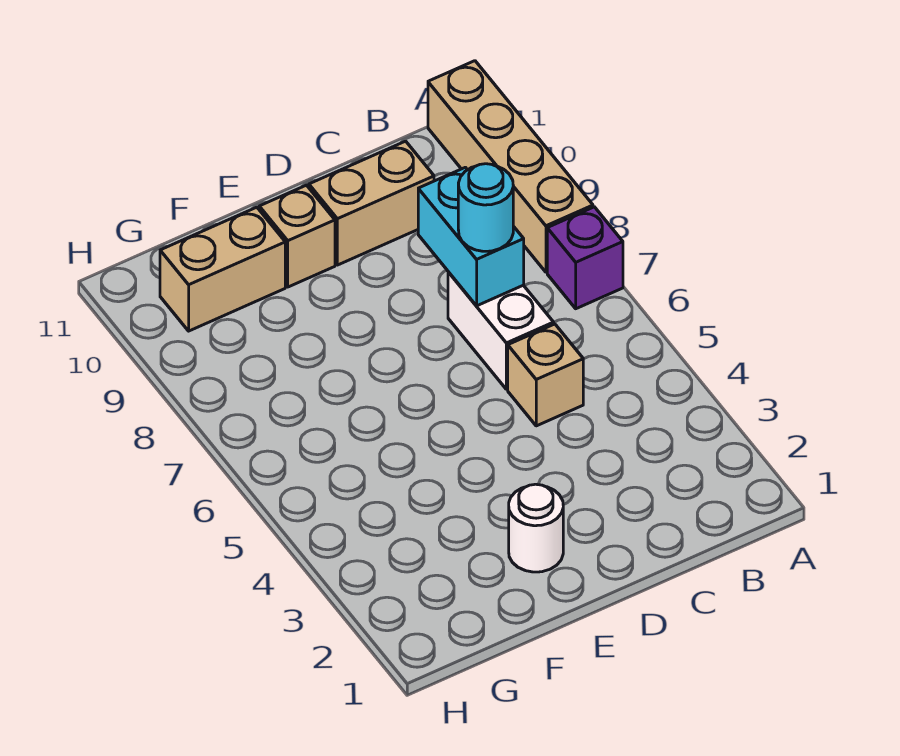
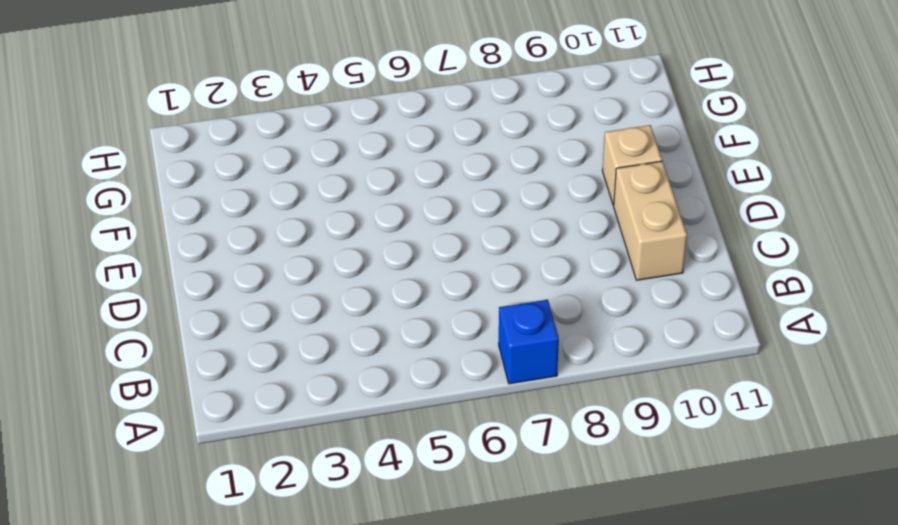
blue 1x1 brick [499,300,559,384] -> purple 1x1 brick [547,207,623,309]
none -> tan 1x4 brick [428,61,593,272]
none -> tan 1x1 brick [508,324,583,426]

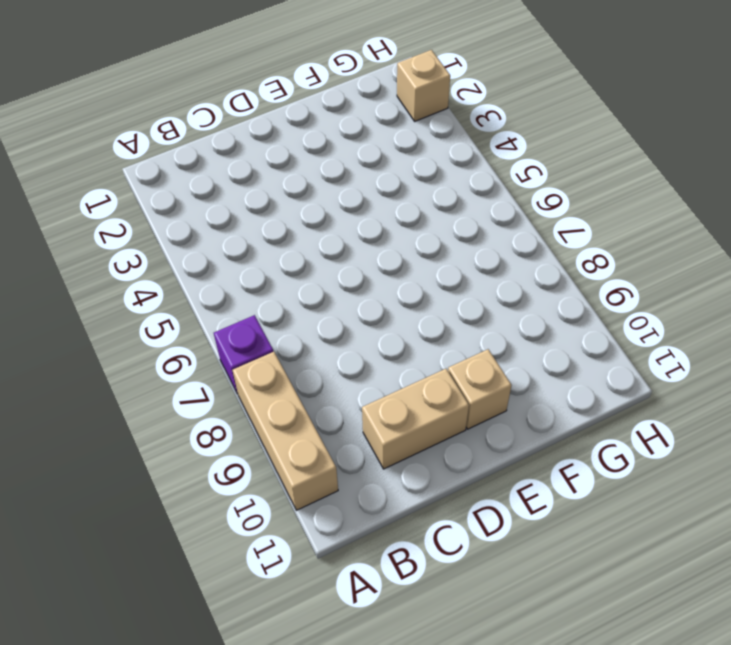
tan 1x3 brick [233,352,338,510] -> tan 1x4 brick [428,61,593,272]
tan 1x1 brick [397,50,450,121] -> tan 1x1 brick moved to [508,324,583,426]
none -> white 1x2 brick [448,272,554,389]
none -> white 1x1 round brick [509,484,563,572]

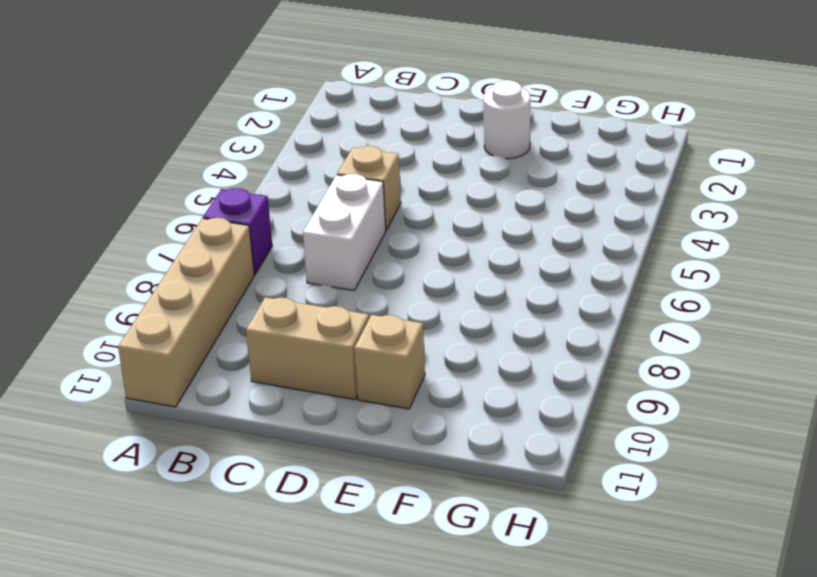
none -> tan 1x2 brick [160,207,285,331]
none -> cyan 1x2 brick [418,167,524,306]

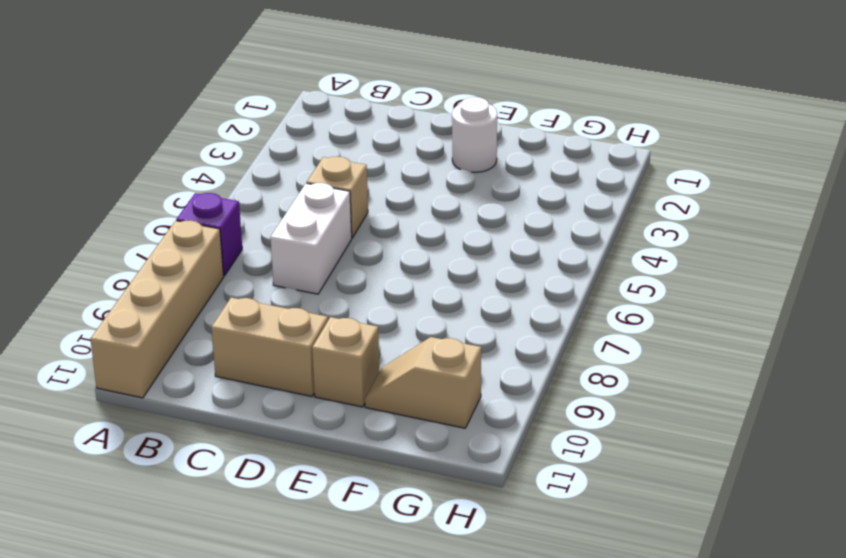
tan 1x2 slope [365,337,481,428] -> tan 1x2 brick [160,207,285,331]
none -> cyan 1x2 brick [418,167,524,306]
none -> cyan 1x1 round brick [458,164,513,251]

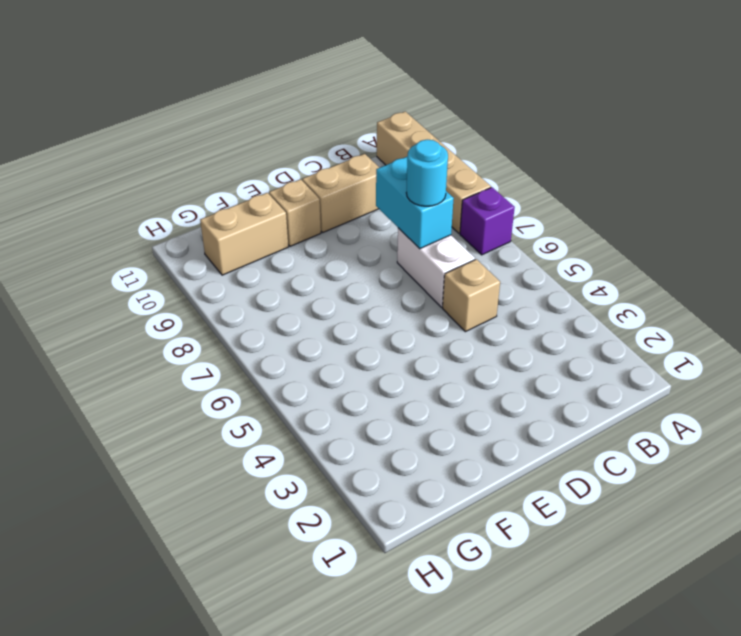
none -> white 1x1 round brick [509,484,563,572]

